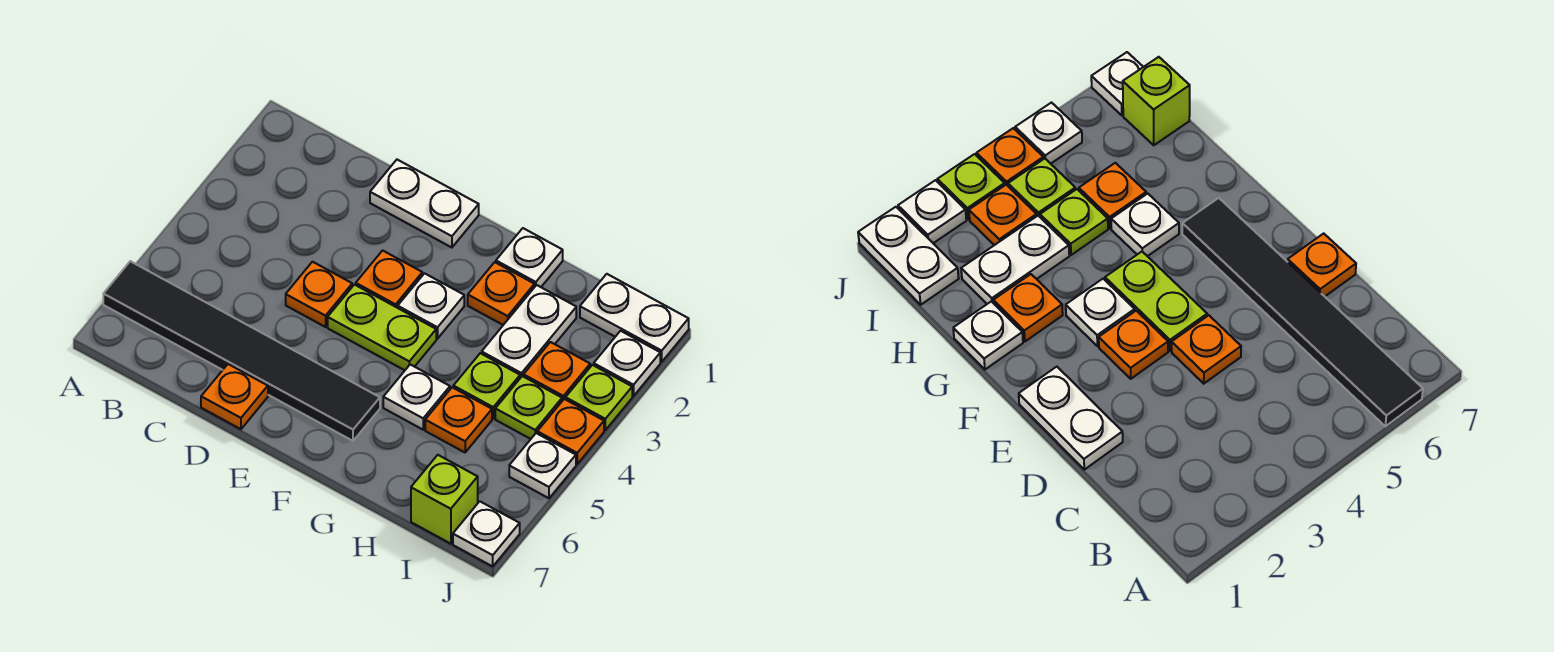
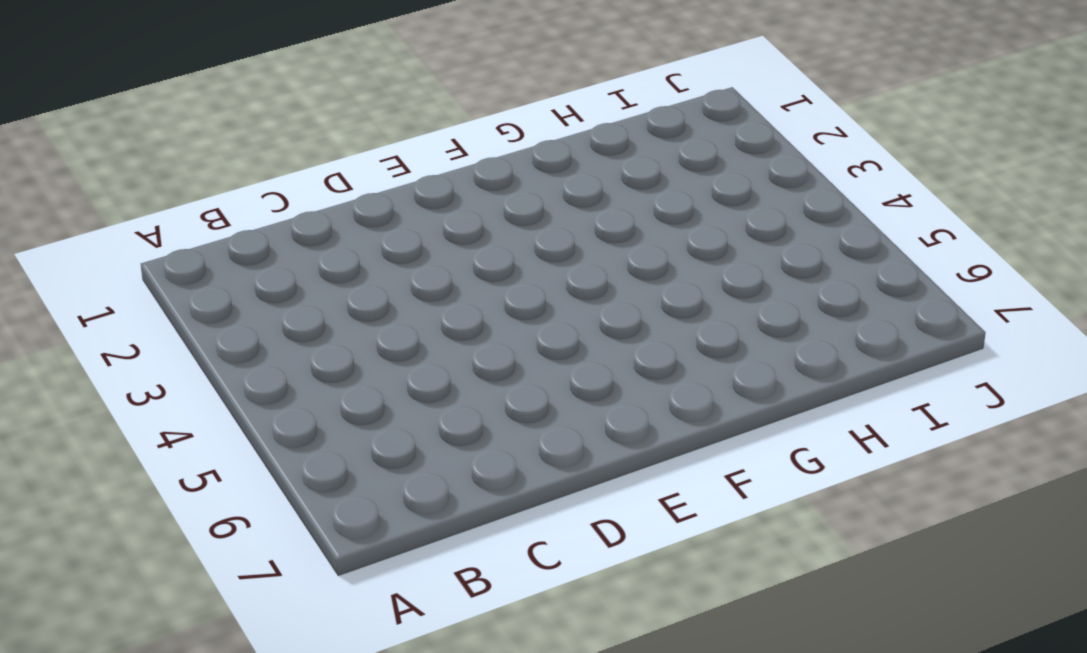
none -> black 1x6 tile [103,261,380,441]
none -> white 1x2 plate [370,160,479,248]
none -> orange 1x1 plate [286,262,352,327]

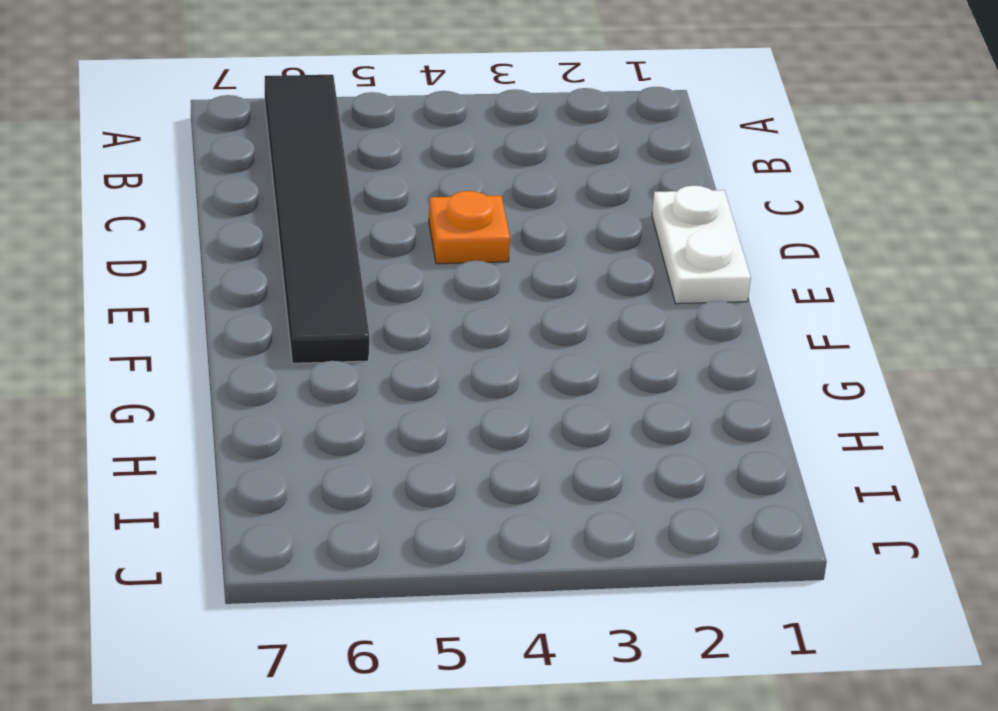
none -> orange 1x1 plate [201,364,268,429]
none -> orange 1x1 plate [356,251,422,308]
none -> lime 1x2 plate [328,285,436,370]

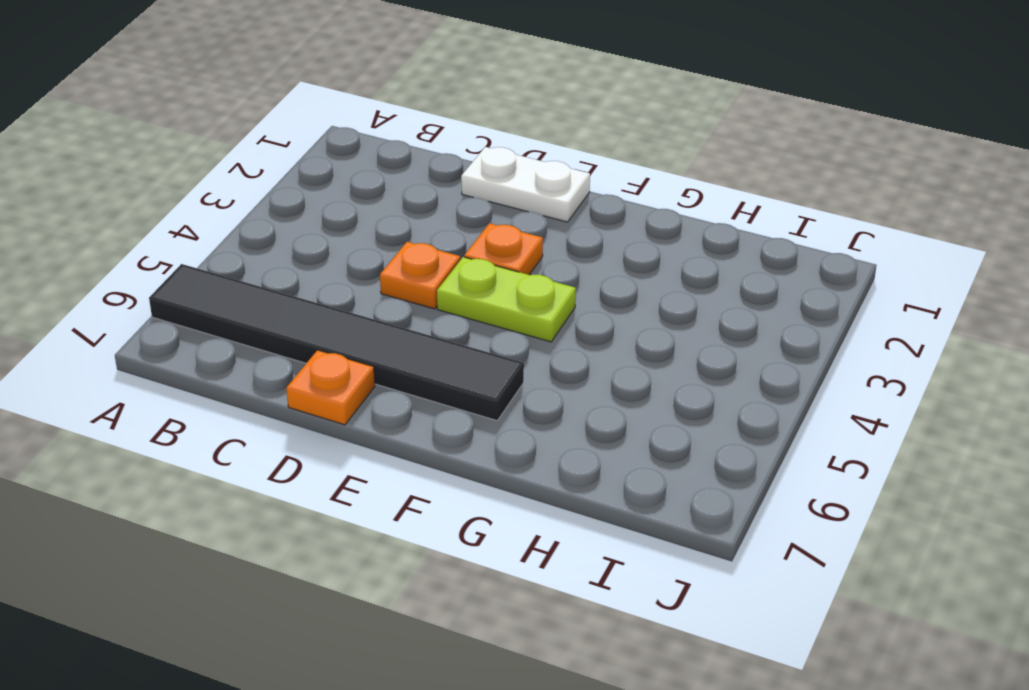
none -> white 1x1 plate [398,273,464,339]
none -> white 1x1 plate [496,228,563,287]
none -> orange 1x1 plate [468,262,535,325]

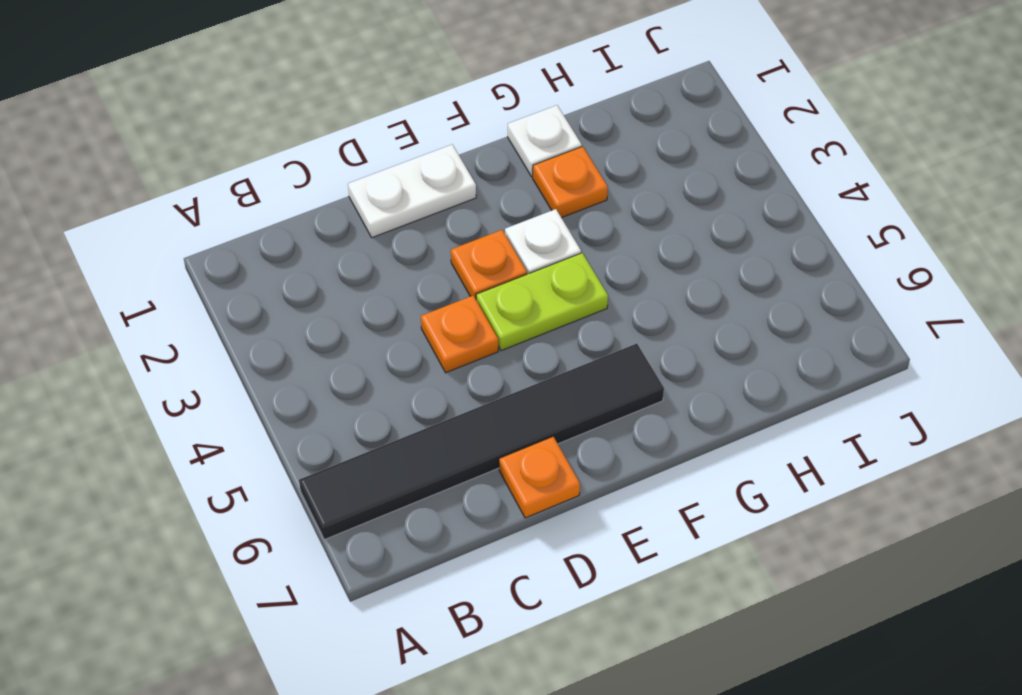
none -> white 1x1 plate [383,364,450,430]
none -> white 1x2 plate [482,285,576,378]
none -> lime 1x1 plate [453,353,520,418]

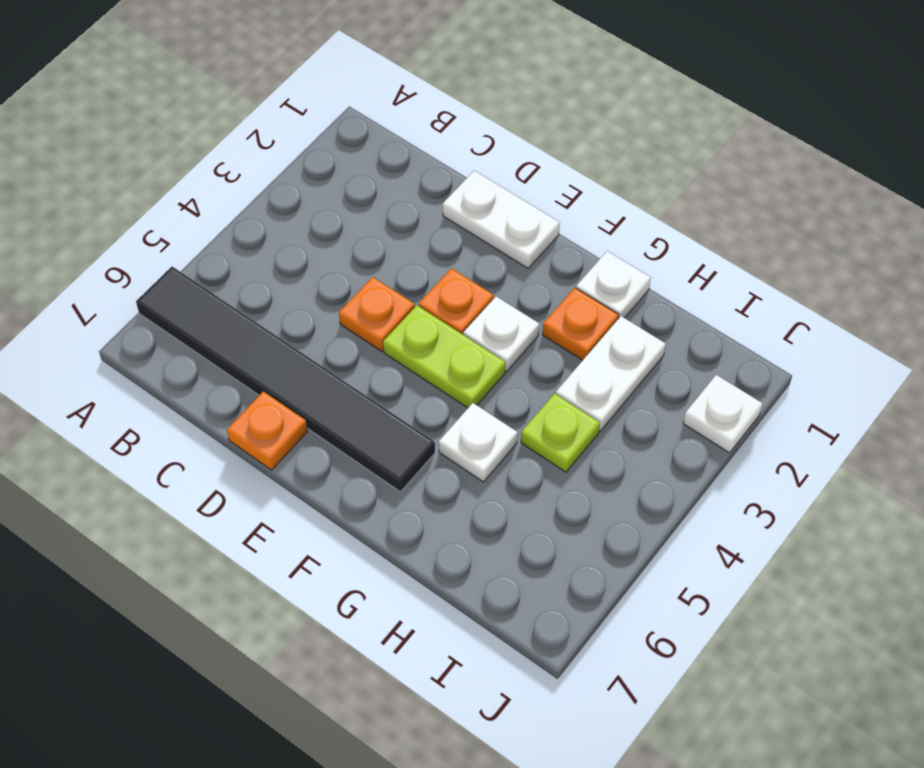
none -> orange 1x1 plate [425,387,492,452]
none -> white 1x2 plate [580,274,689,362]
none -> orange 1x1 plate [524,342,590,401]

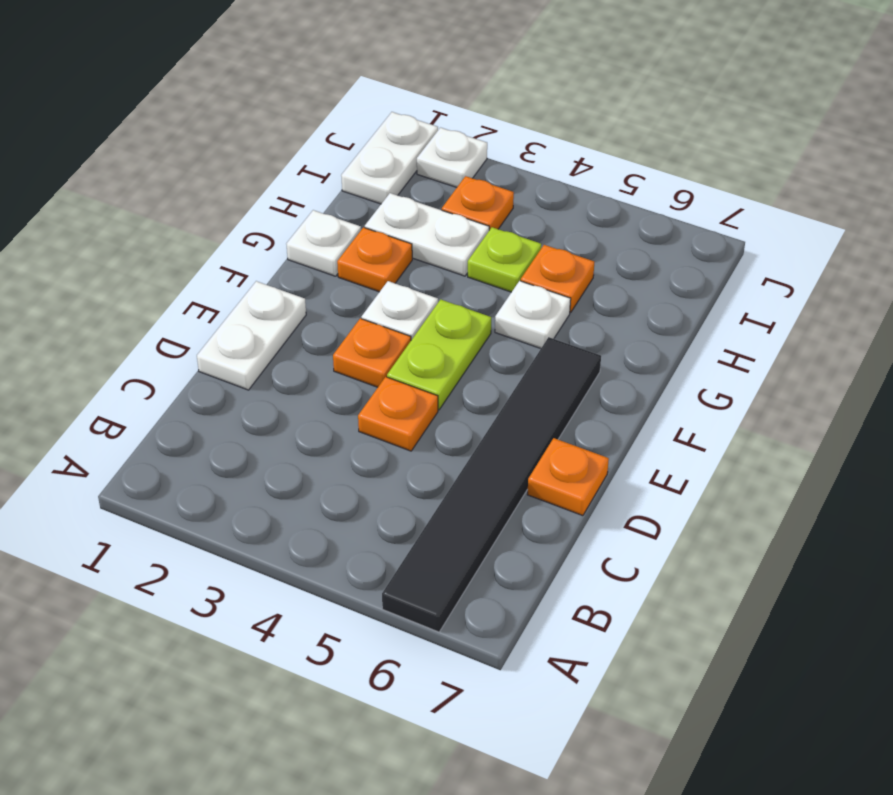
none -> lime 1x1 plate [495,376,562,439]
none -> lime 1x1 brick [411,455,478,544]
none -> lime 1x1 plate [565,365,632,430]

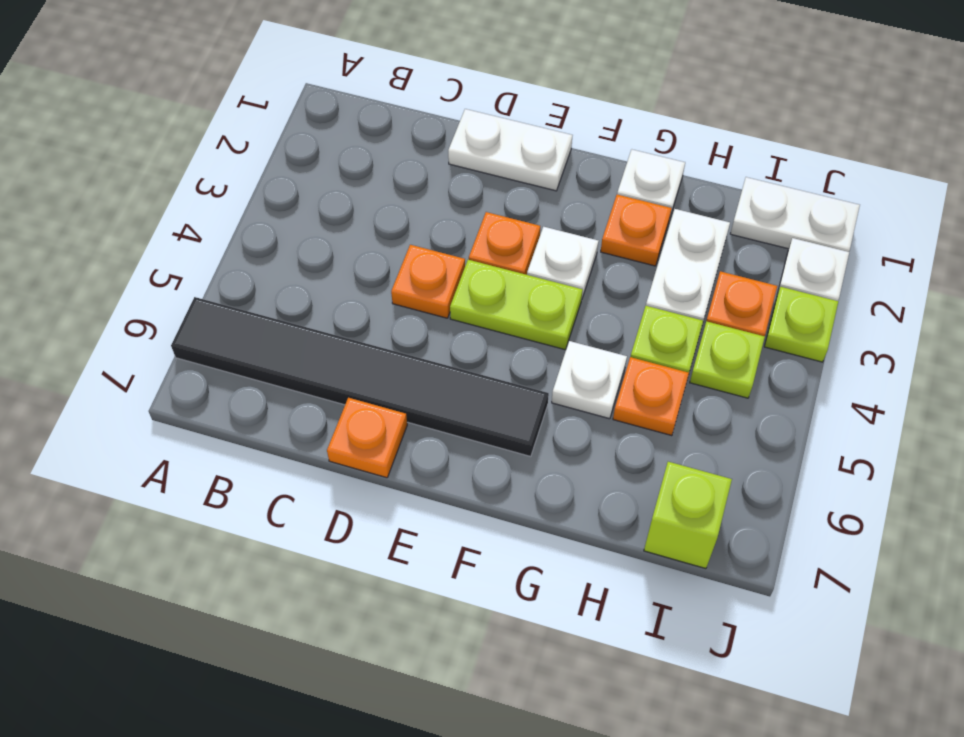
none -> orange 1x1 plate [537,399,604,464]
none -> white 1x1 plate [509,433,576,498]
none -> white 1x1 plate [453,501,520,566]

